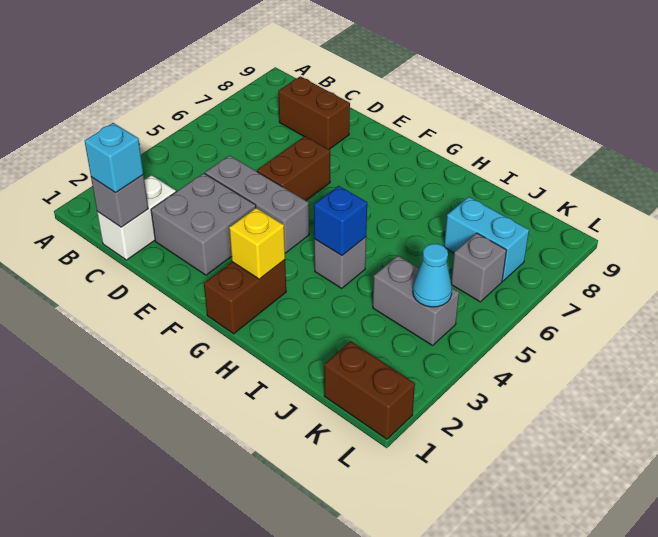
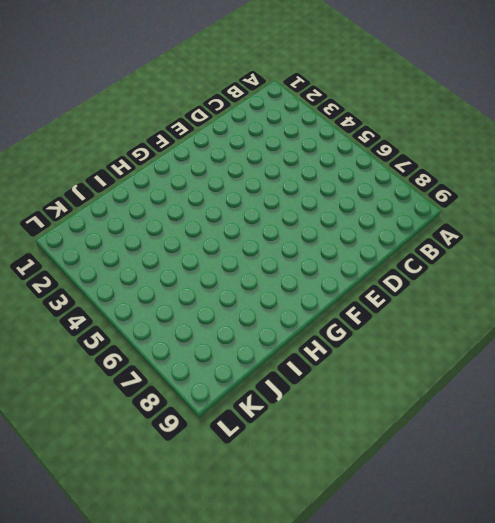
none -> white 1x2 brick [97,175,176,260]
none -> brown 1x2 brick [278,76,350,149]
none -> grey 2x2 brick [151,173,256,275]

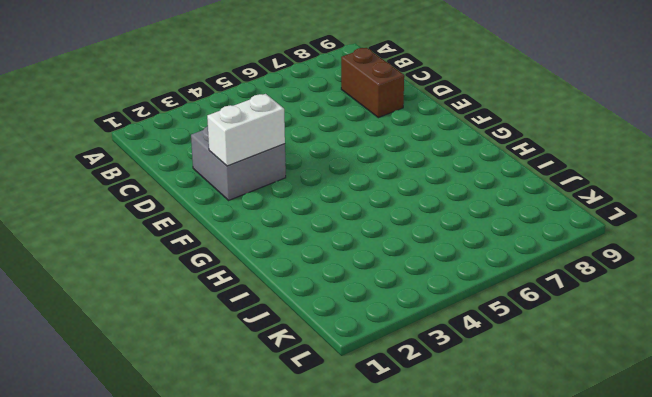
white 1x2 brick [207,94,285,166] -> white 1x2 brick moved to [97,175,176,260]
none -> grey 1x3 brick [205,155,309,253]
none -> brown 1x2 brick [257,136,330,201]
none -> brown 1x2 brick [204,260,286,334]

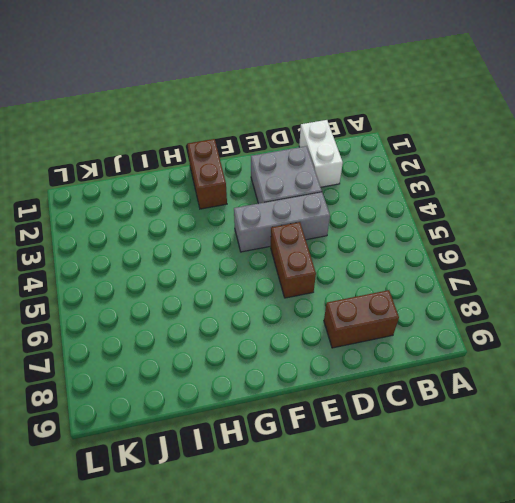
none -> grey 1x1 brick [314,237,366,288]
none -> grey 1x2 brick [373,256,459,345]
none -> cyan 1x2 brick [444,197,529,281]

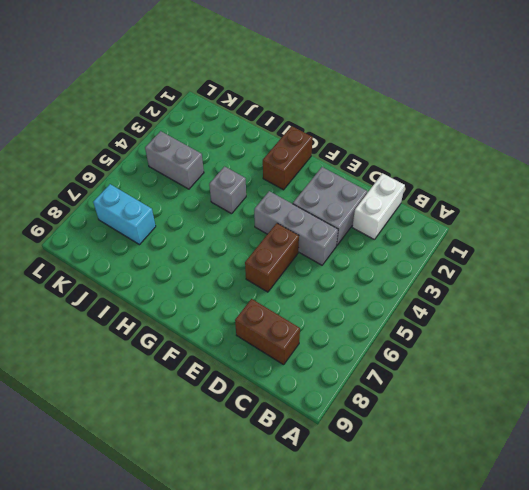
none -> brown 1x2 brick [324,341,415,439]
none -> grey 1x1 brick [451,233,507,302]
none -> grey 1x1 brick [91,175,148,227]

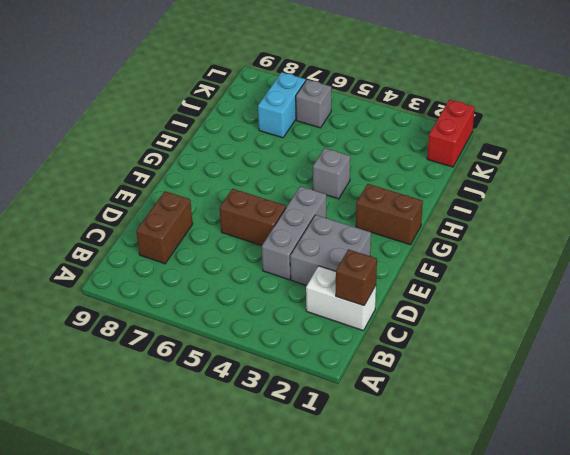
brown 1x1 brick [336,249,377,306] -> grey 1x1 brick [91,175,148,227]
red 1x2 brick [427,100,475,167] -> brown 1x2 brick [324,341,415,439]
none -> grey 1x2 brick [373,256,459,345]
none -> yellow 1x1 brick [229,208,285,279]
none -> blue 1x1 brick [314,186,367,256]

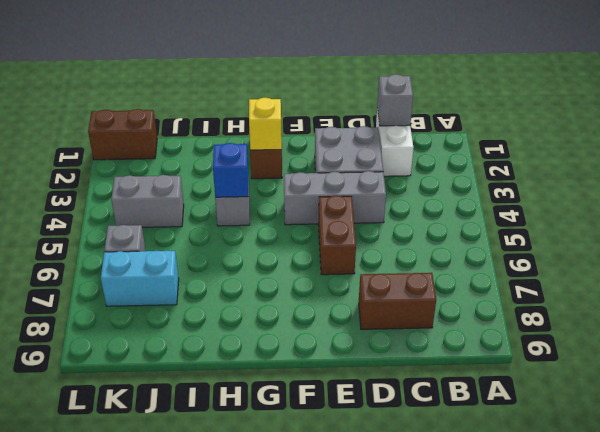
none -> cyan 1x1 cone [413,244,452,307]
none -> cyan 1x1 brick [85,123,143,193]

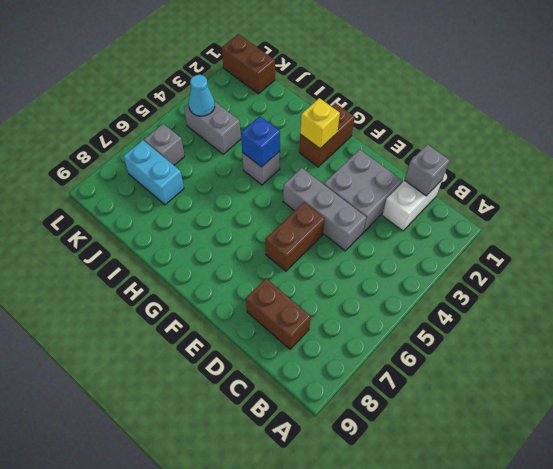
none -> cyan 1x1 brick [85,123,143,193]

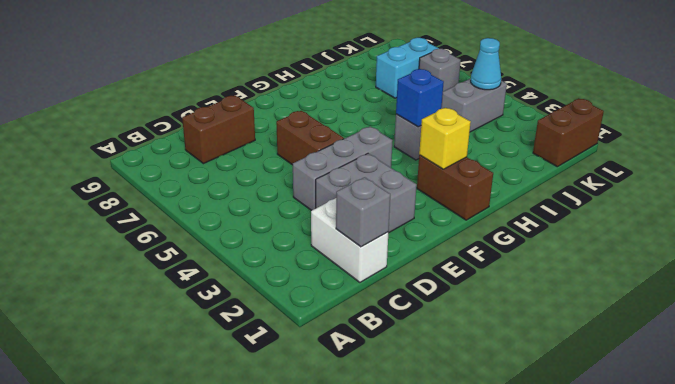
none -> cyan 1x1 brick [85,123,143,193]

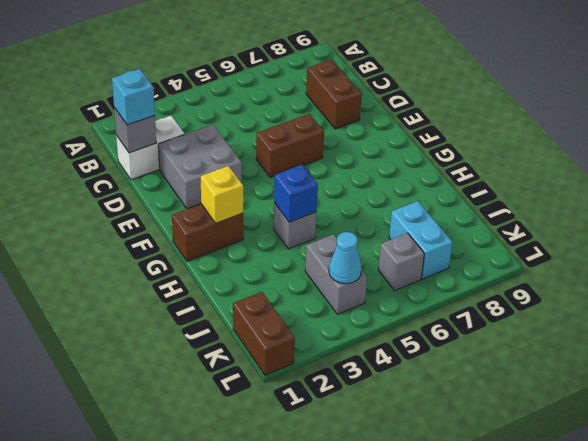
none -> grey 1x3 brick [205,155,309,253]

